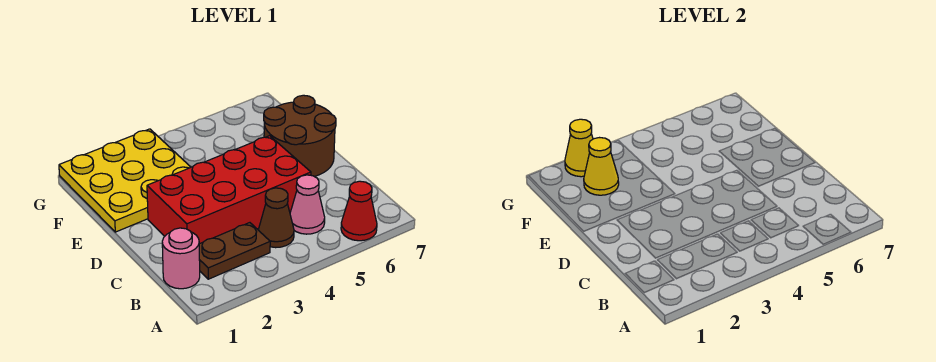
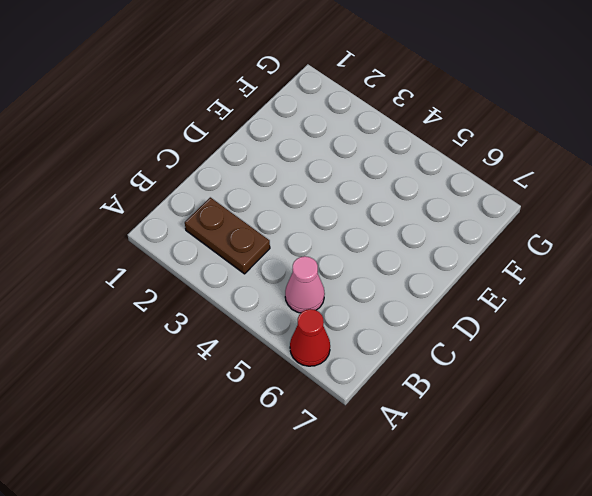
none -> pink 1x1 round brick [162,228,200,289]
none -> brown 1x1 cone [258,188,294,248]

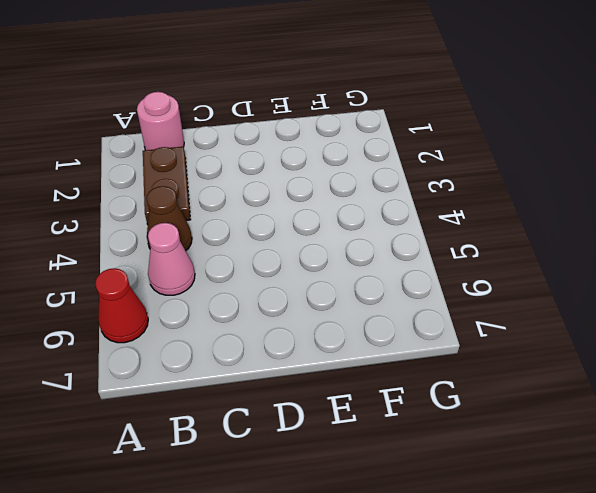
none -> red 2x4 brick [147,136,311,244]
none -> brown 2x2 round brick [264,95,336,177]

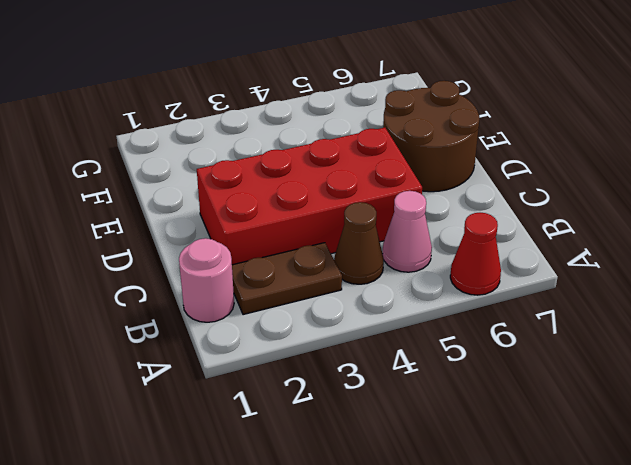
none -> yellow 3x3 plate [59,129,191,232]
none -> yellow 1x1 cone [584,138,619,195]

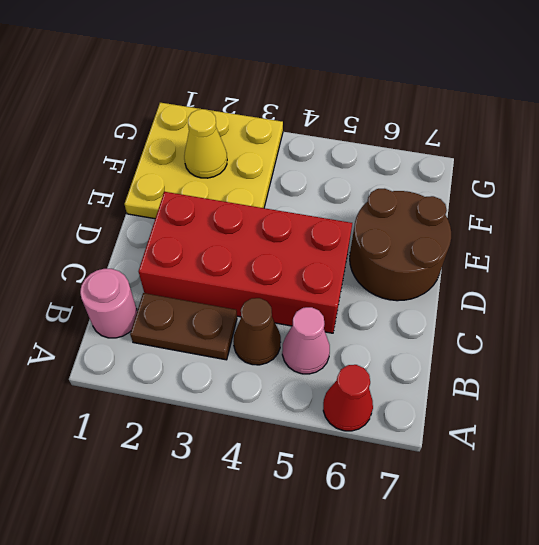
none -> yellow 1x1 cone [565,119,593,177]

